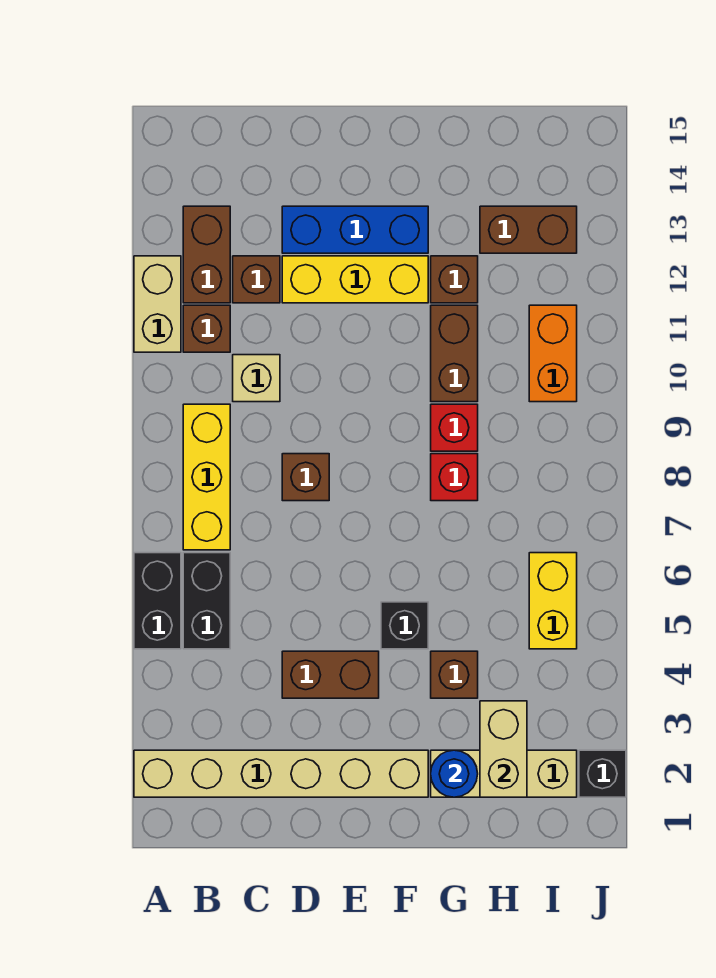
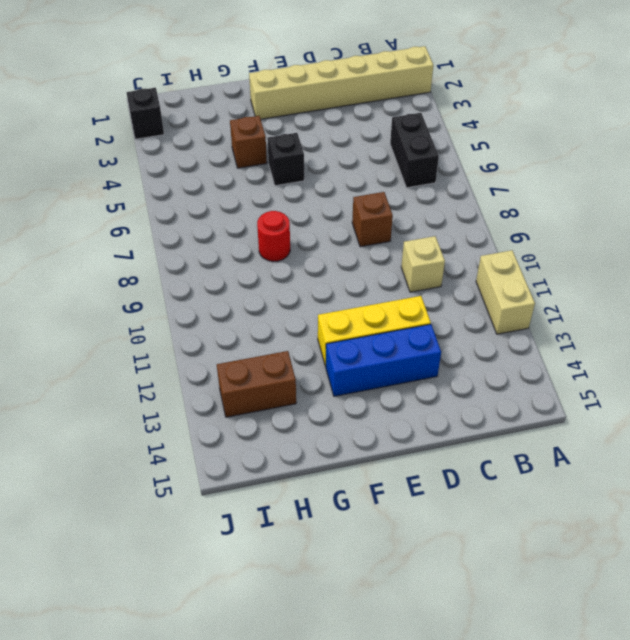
red 1x1 round brick [257,211,290,261] -> red 1x1 brick [431,454,478,501]
none -> black 1x2 brick [134,553,181,649]
none -> yellow 1x3 brick [183,404,230,550]
none -> brown 1x1 brick [183,305,230,352]

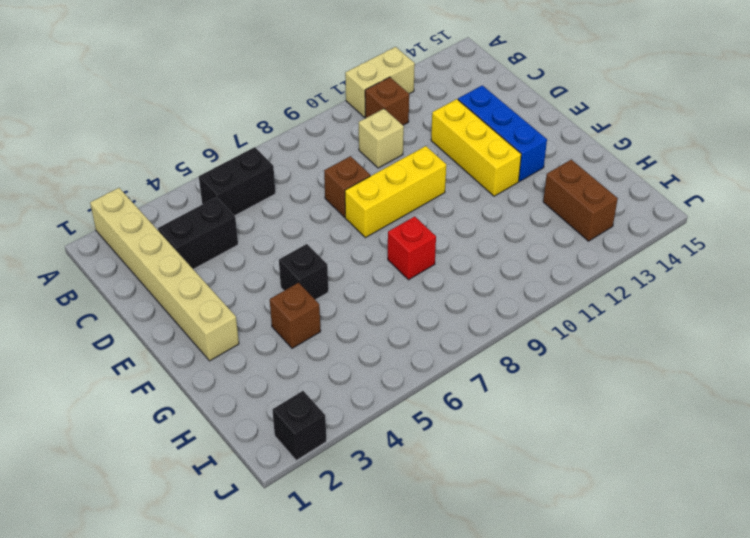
black 1x2 brick [158,197,238,269] -> black 1x2 brick moved to [134,553,181,649]
yellow 1x3 brick [345,146,446,238] -> yellow 1x3 brick moved to [183,404,230,550]
none -> brown 1x2 brick [183,206,230,303]
none -> brown 1x1 brick [233,256,280,303]
none -> brown 1x2 brick [282,651,379,698]

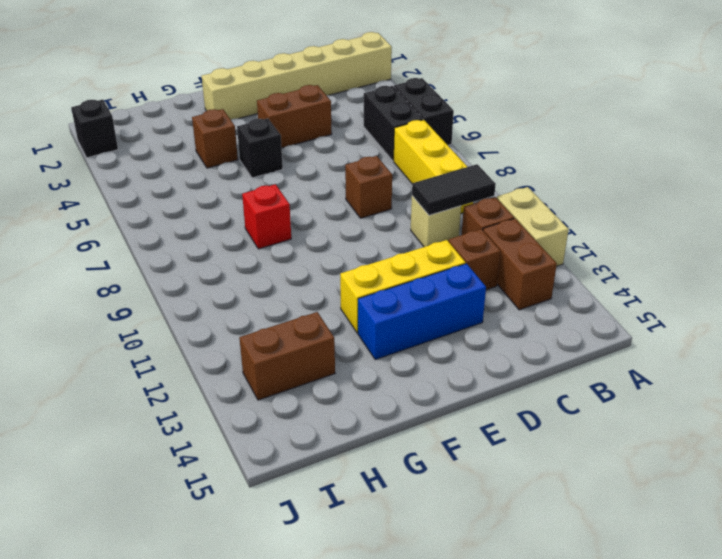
black 1x2 tile [412,164,496,215] -> none
none -> tan 1x3 brick [431,750,577,797]
none -> red 1x1 brick [431,404,478,451]
none -> brown 1x2 brick [431,305,478,402]

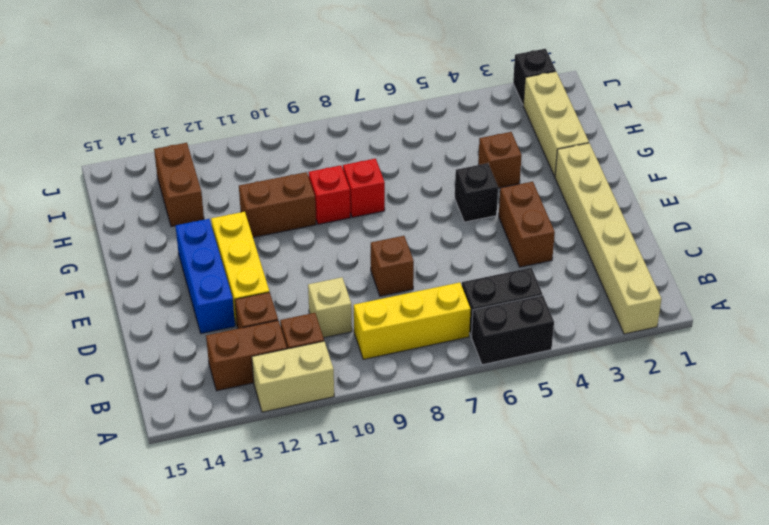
none -> brown 1x1 brick [431,256,478,303]
none -> yellow 1x2 brick [529,553,577,649]
none -> orange 1x2 brick [529,305,577,402]

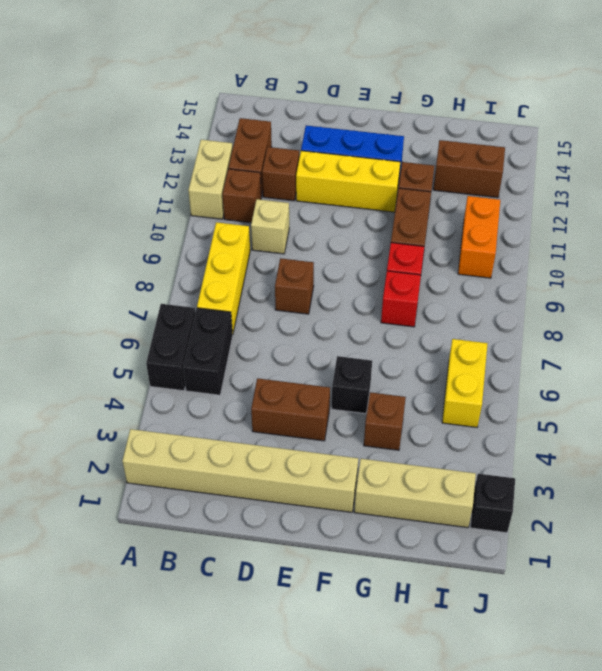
none -> blue 1x1 round brick [431,750,478,797]
none -> tan 1x2 brick [480,701,527,797]

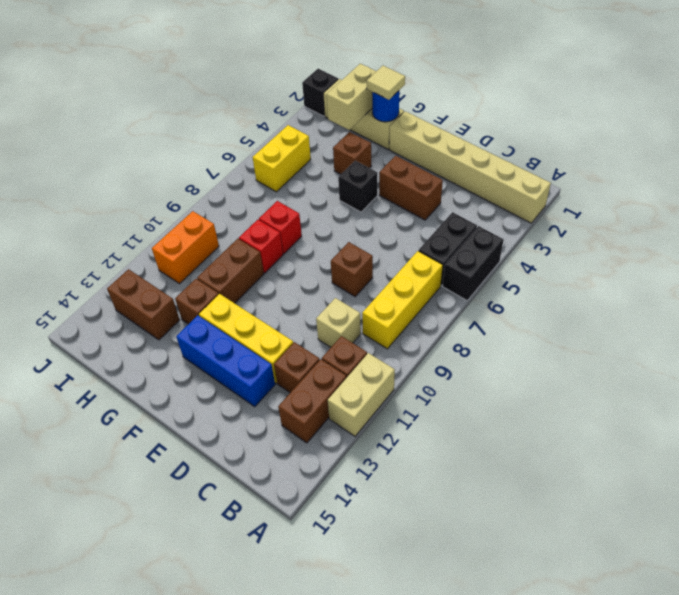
tan 1x1 tile [367,66,405,100] -> none

